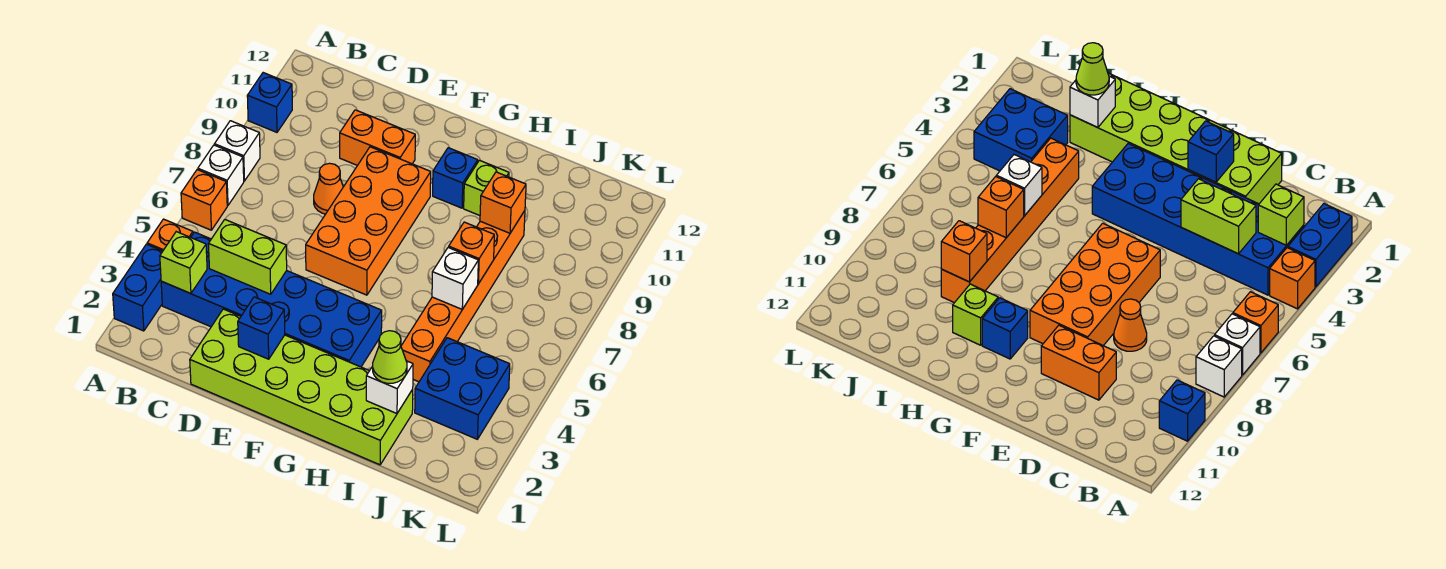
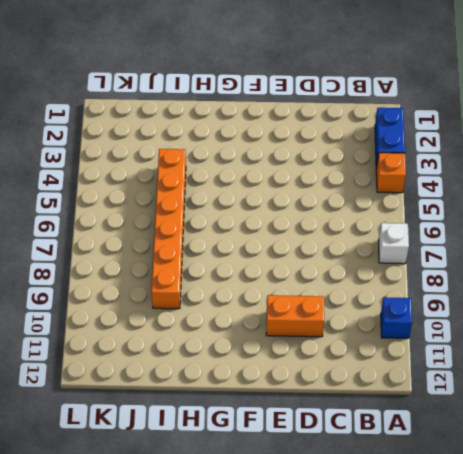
none -> orange 1x1 brick [181,170,227,230]
none -> white 1x1 brick [215,121,260,181]
none -> blue 2x6 brick [161,232,382,367]

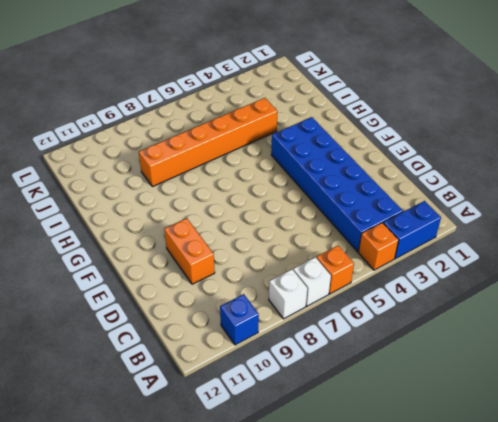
none -> lime 2x6 brick [190,309,413,465]
none -> orange 1x1 cone [314,163,343,214]
none -> orange 2x4 brick [306,147,431,295]

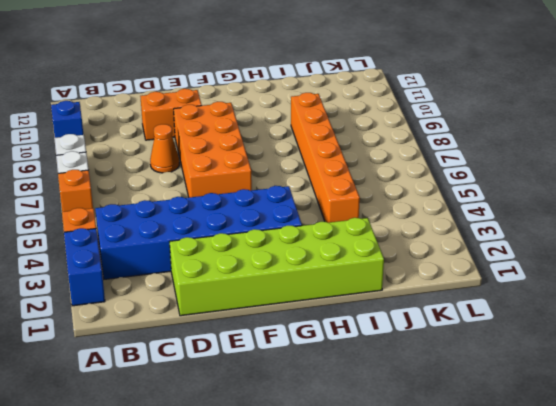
none -> blue 1x1 brick [433,148,478,208]
none -> lime 1x1 brick [464,160,509,216]
none -> blue 2x2 brick [415,338,510,439]

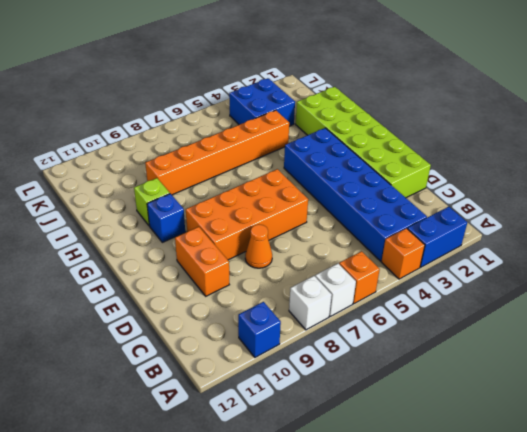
none -> lime 1x1 brick [160,232,207,294]
none -> lime 1x2 brick [208,220,287,294]
none -> blue 1x1 brick [238,297,285,359]

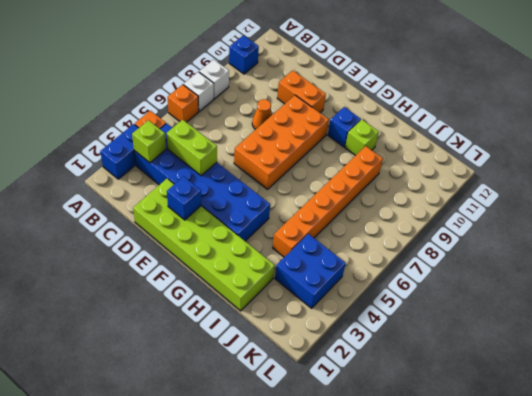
none -> white 1x1 brick [366,361,413,413]
none -> white 1x1 brick [432,247,478,309]
none -> orange 1x1 brick [449,222,494,284]

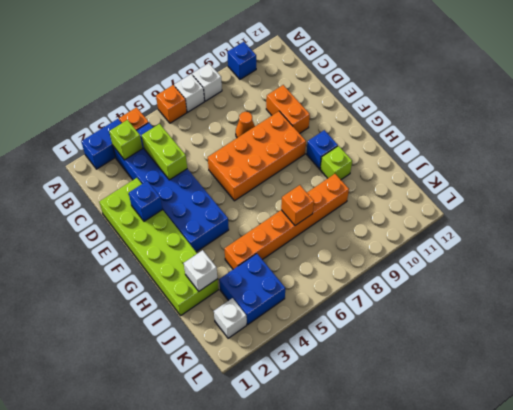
white 1x1 brick [214,298,247,338] -> white 1x1 brick moved to [432,247,478,309]
none -> orange 1x1 brick [480,172,526,233]
none -> lime 1x1 cone [373,331,407,383]

